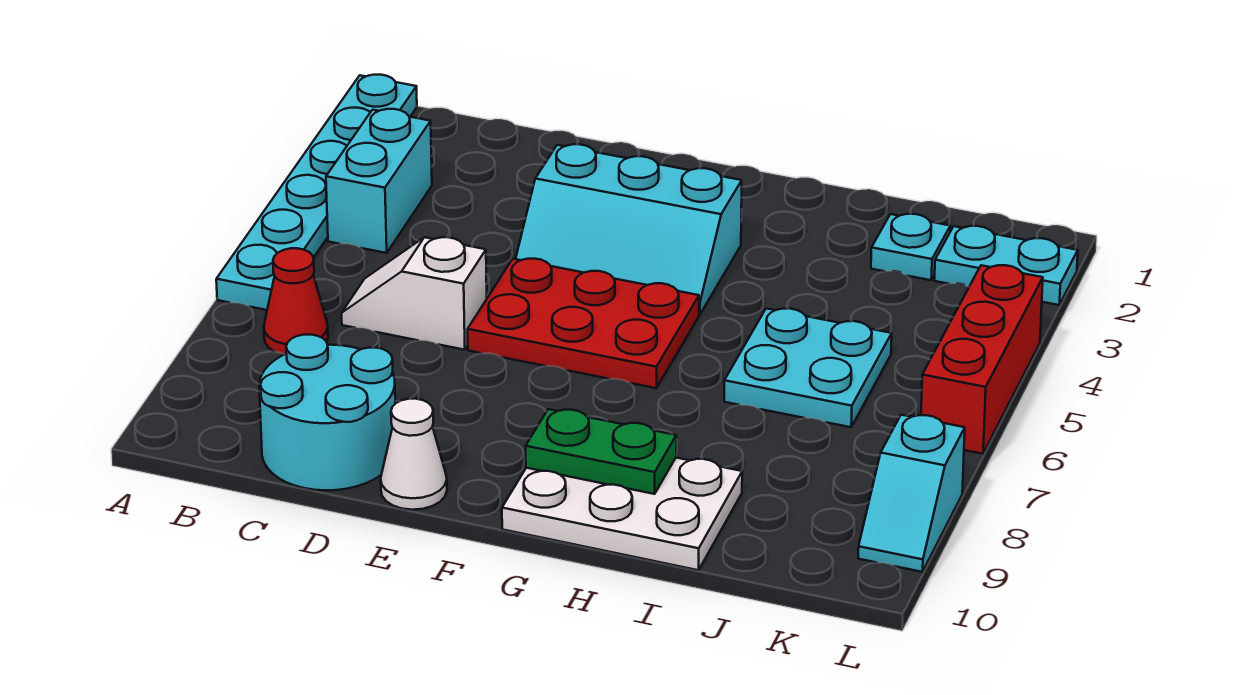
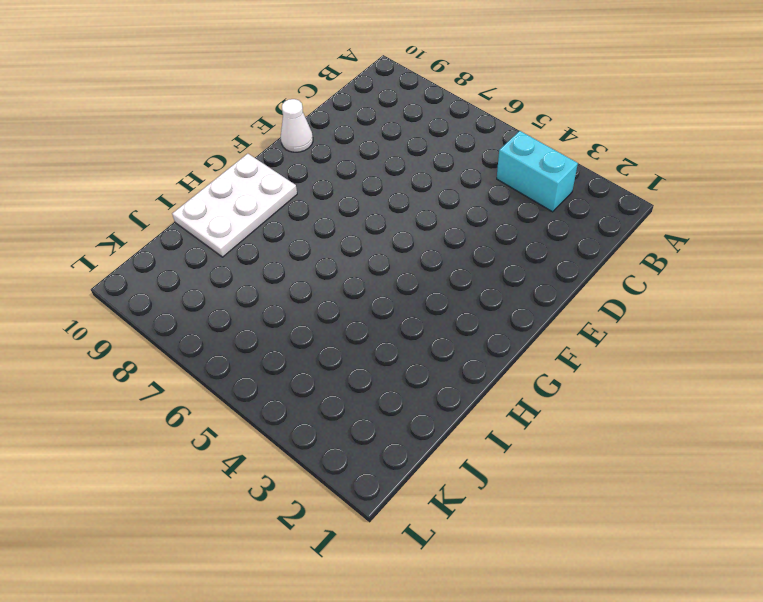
none -> cyan 1x6 plate [216,75,417,310]
none -> red 1x1 cone [264,248,328,354]
none -> white 1x2 slope [342,237,487,350]

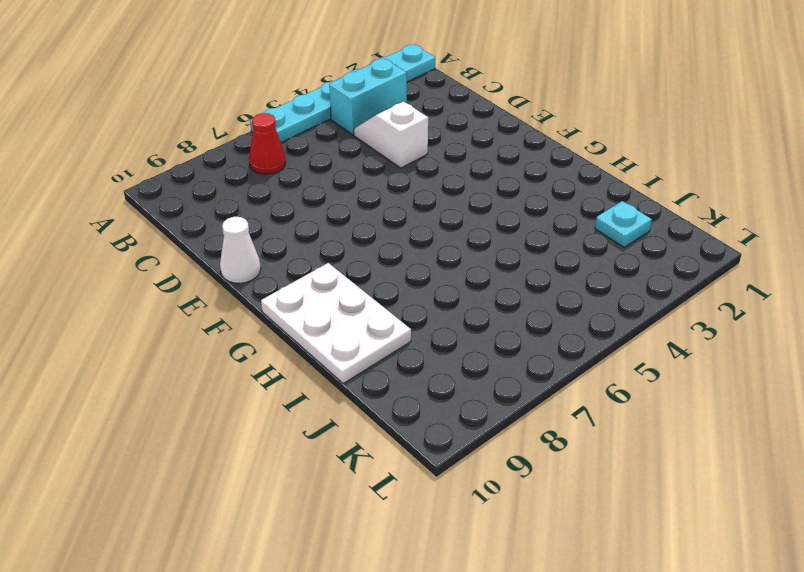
white 1x2 slope [354,102,428,168] -> white 1x2 slope moved to [342,237,487,350]
none -> cyan 2x2 round brick [259,335,395,490]
none -> cyan 2x3 slope [516,144,742,315]
none -> red 2x3 plate [468,259,699,388]

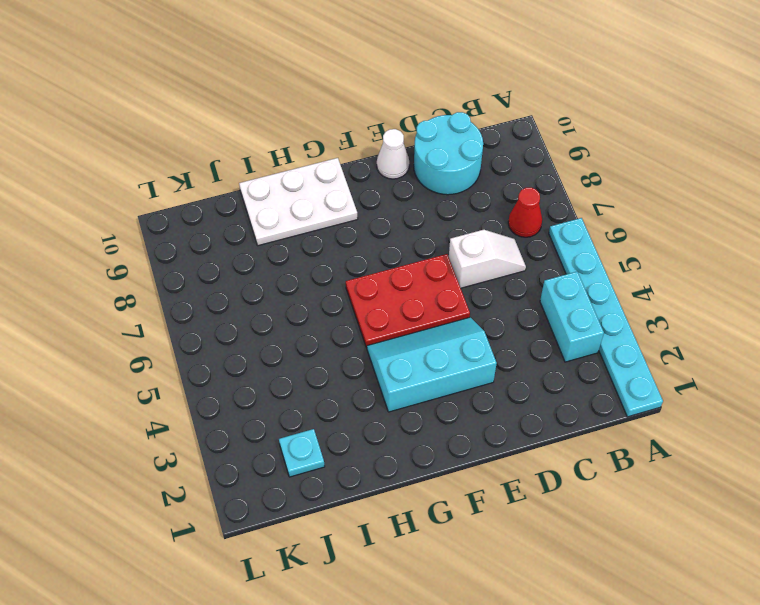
none -> cyan 2x2 plate [724,308,892,427]
none -> cyan 1x2 plate [934,226,1078,305]
none -> red 1x3 brick [921,265,1043,454]

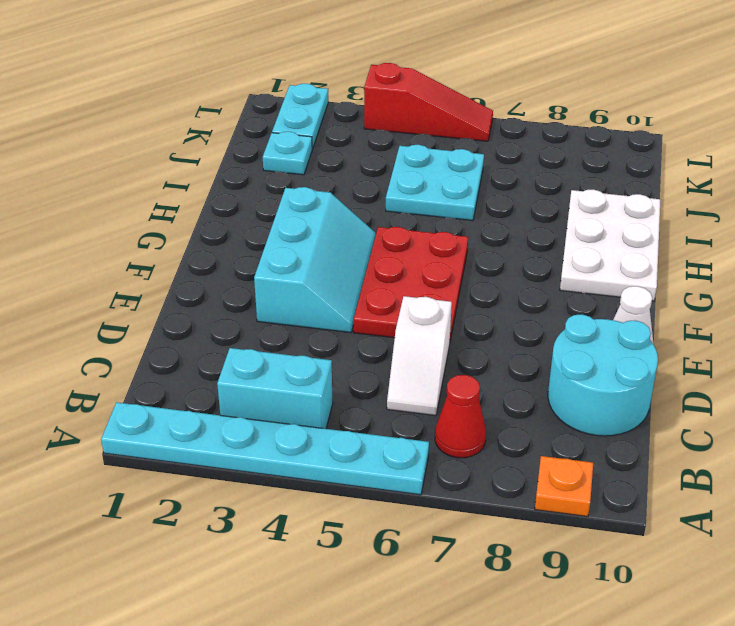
orange 1x1 plate [535,456,593,517] -> none
red 1x3 slope [364,63,493,141] -> red 1x3 brick [921,265,1043,454]
none -> cyan 1x2 slope [858,415,965,572]
none -> green 1x2 plate [526,409,676,494]

